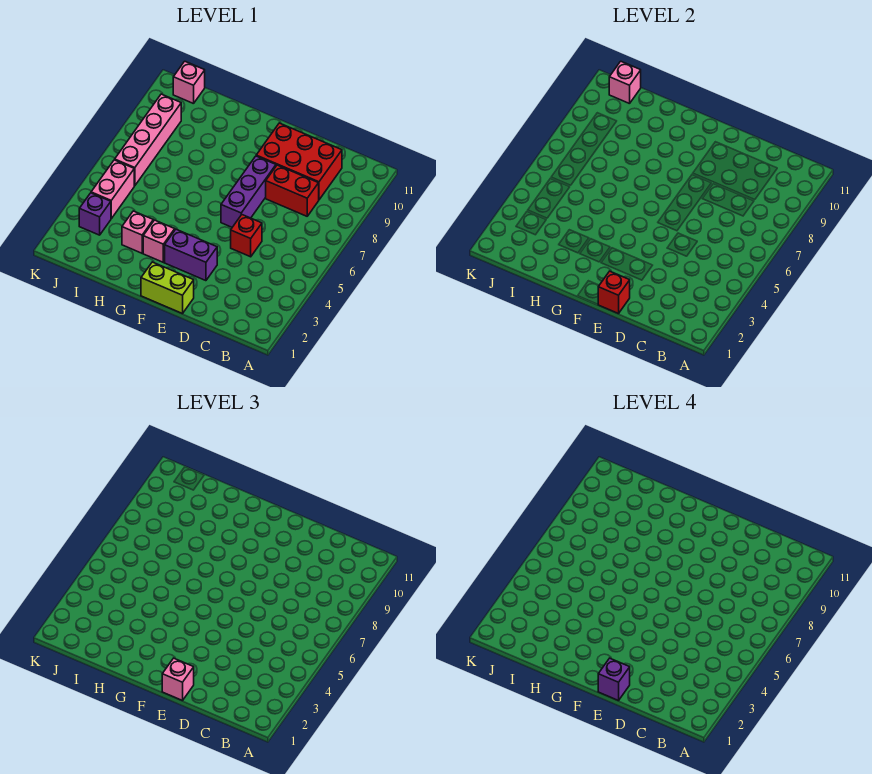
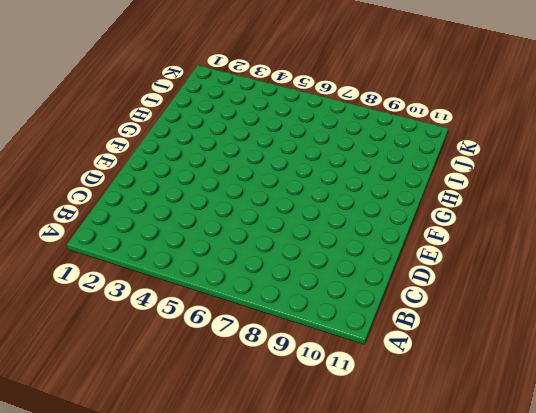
none -> red 1x2 brick [266,165,319,216]
none -> red 2x3 brick [256,123,342,200]
none -> red 1x1 brick [231,215,262,257]

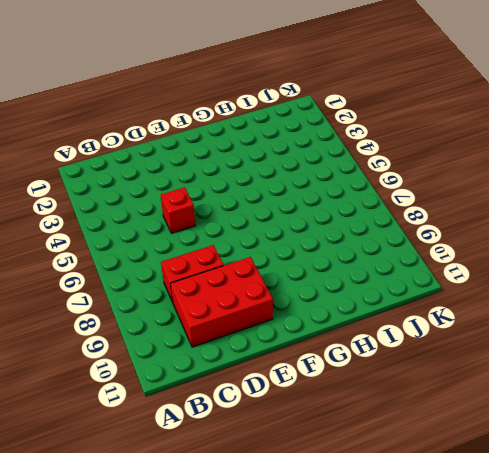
none -> lime 1x2 brick [141,262,194,314]
none -> purple 1x2 brick [165,229,217,281]
none -> purple 1x3 brick [221,156,276,227]

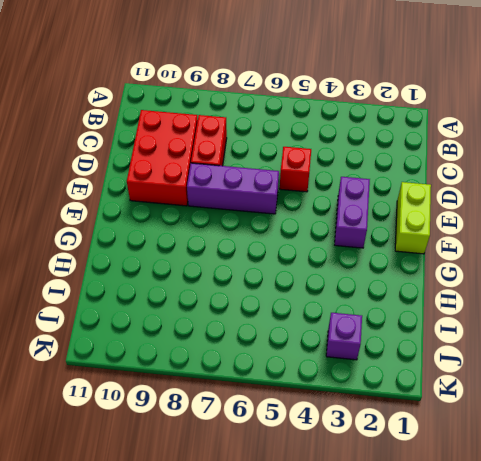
none -> pink 1x1 brick [143,220,175,262]
none -> pink 1x1 brick [122,211,153,253]
none -> pink 1x2 brick [91,160,134,218]

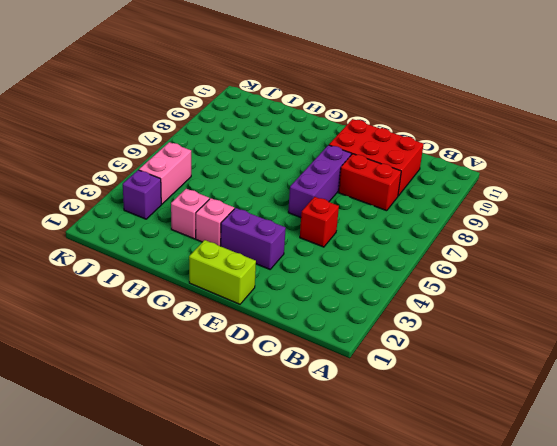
none -> pink 1x4 brick [115,94,181,186]
none -> pink 1x1 brick [173,61,205,104]
none -> red 1x1 brick [598,271,630,314]

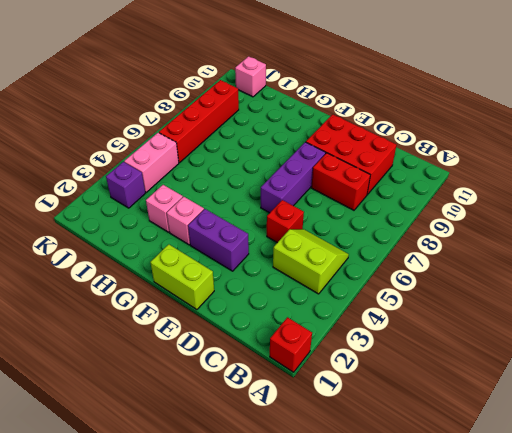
red 1x1 brick [270,317,312,372] -> red 1x1 brick moved to [598,271,630,314]
lime 2x2 slope [273,229,349,294] -> none
red 1x4 brick [159,80,239,163] -> pink 1x4 brick [115,94,181,186]
none -> pink 1x1 brick [609,61,641,104]
none -> pink 1x1 brick [162,658,194,701]
none -> purple 1x1 brick [598,658,630,701]

